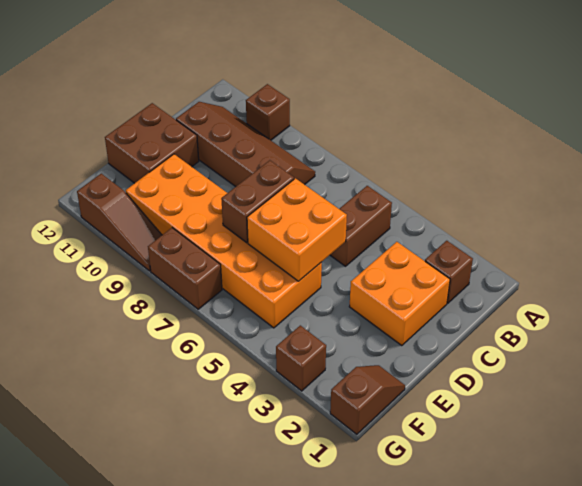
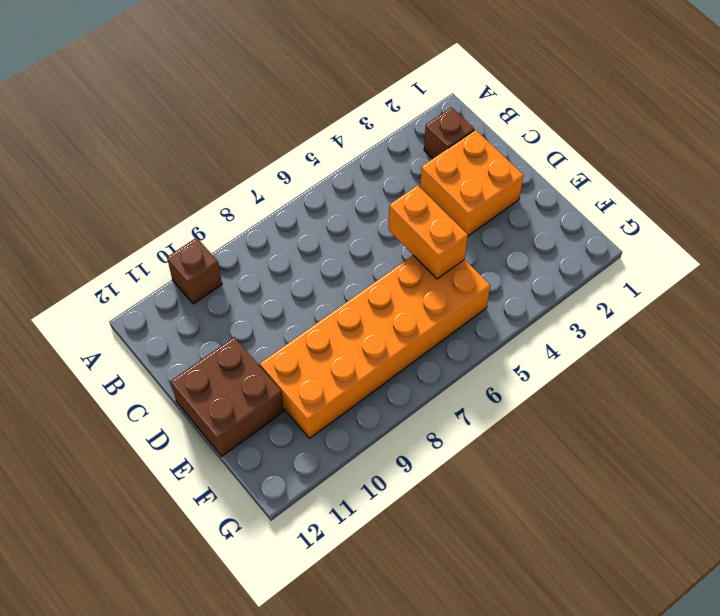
orange 1x2 brick [388,185,468,279] -> orange 2x2 brick [247,178,347,281]
none -> brown 1x2 brick [330,186,392,266]
none -> brown 2x4 slope [176,102,315,187]
none -> brown 1x2 slope [330,365,405,434]

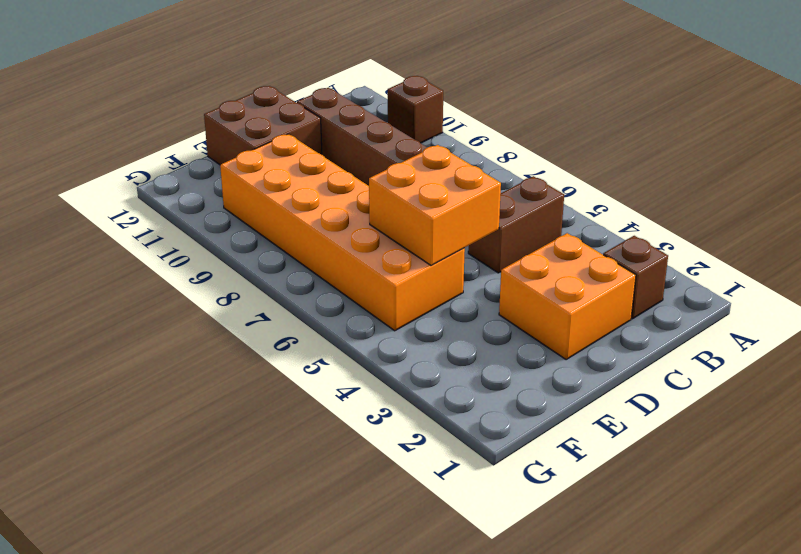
none -> brown 1x2 slope [330,365,405,434]
none -> brown 1x1 brick [276,325,326,391]
none -> brown 1x2 brick [148,228,222,309]

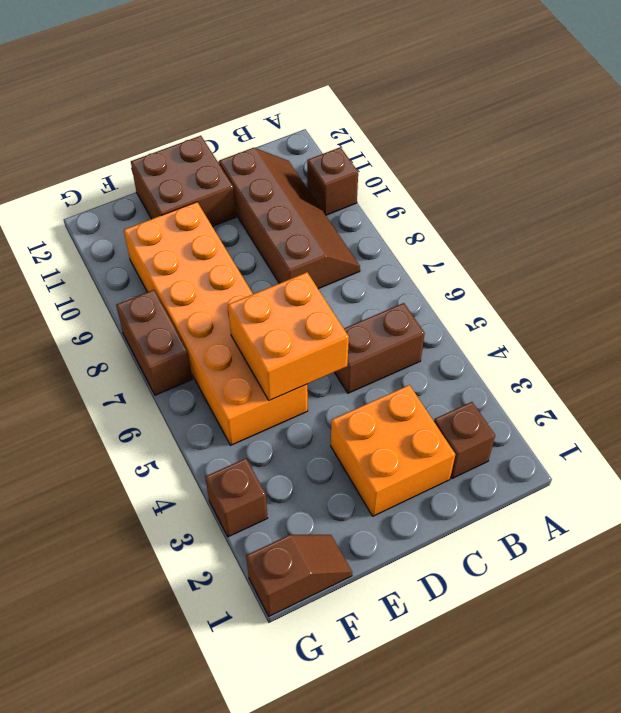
none -> brown 1x3 slope [77,174,162,271]
none -> brown 1x2 brick [221,160,294,243]

